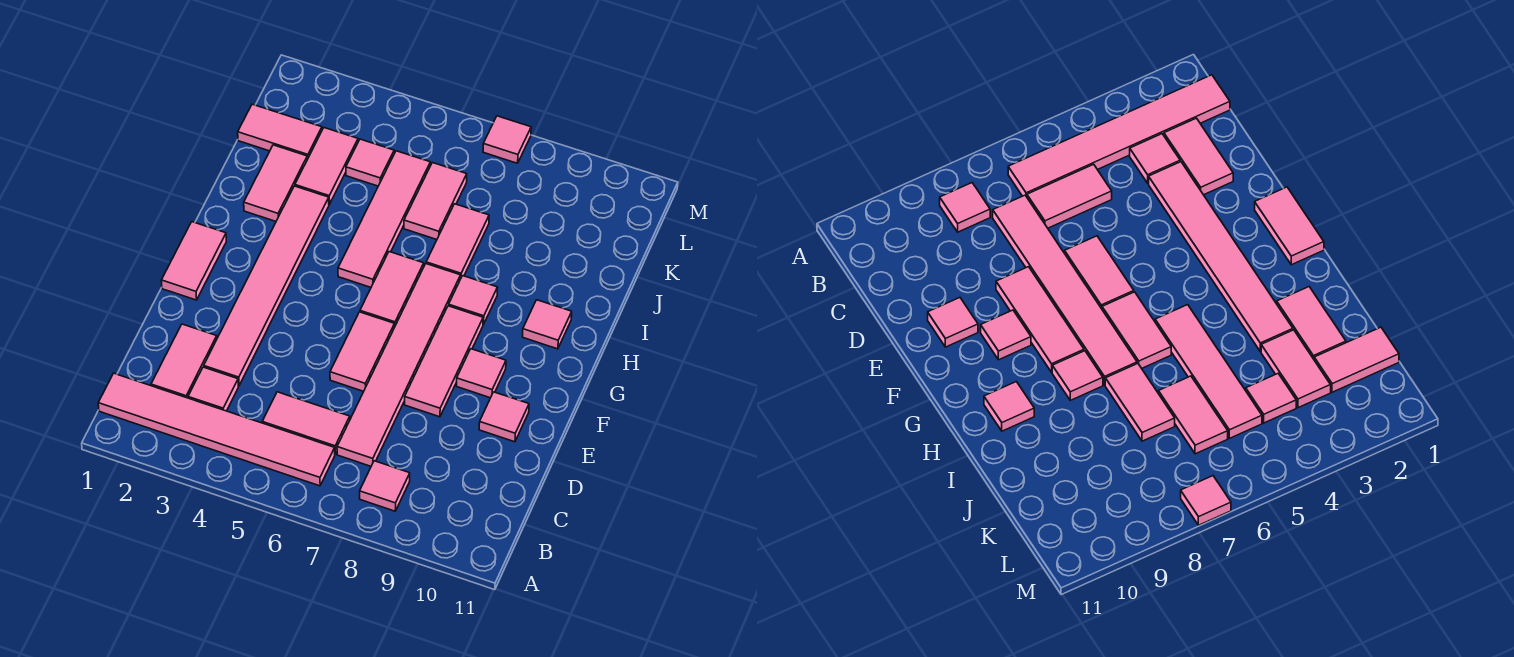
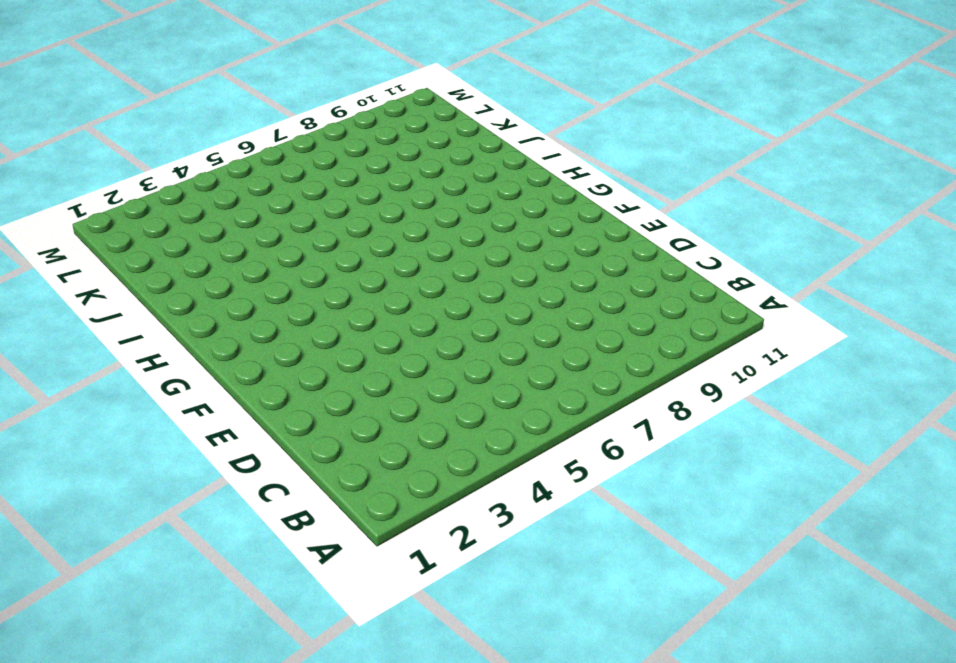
none -> pink 1x6 tile [98,373,335,486]
none -> pink 1x1 tile [360,461,410,511]
none -> pink 1x2 tile [151,324,217,398]

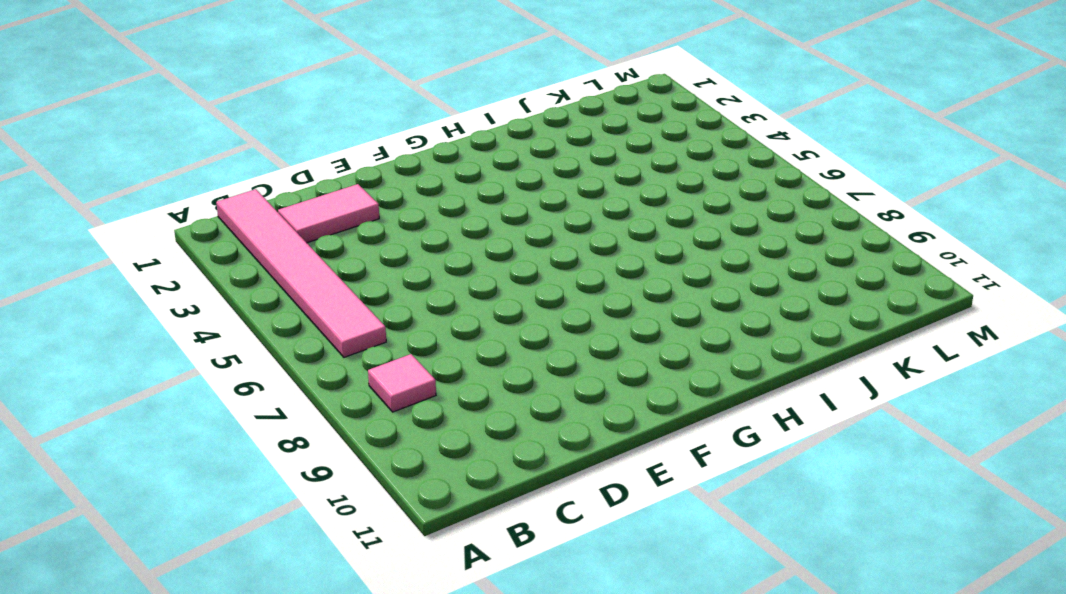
none -> pink 1x1 tile [188,367,238,411]
none -> pink 1x2 tile [262,392,350,454]
none -> pink 1x6 tile [337,264,461,466]

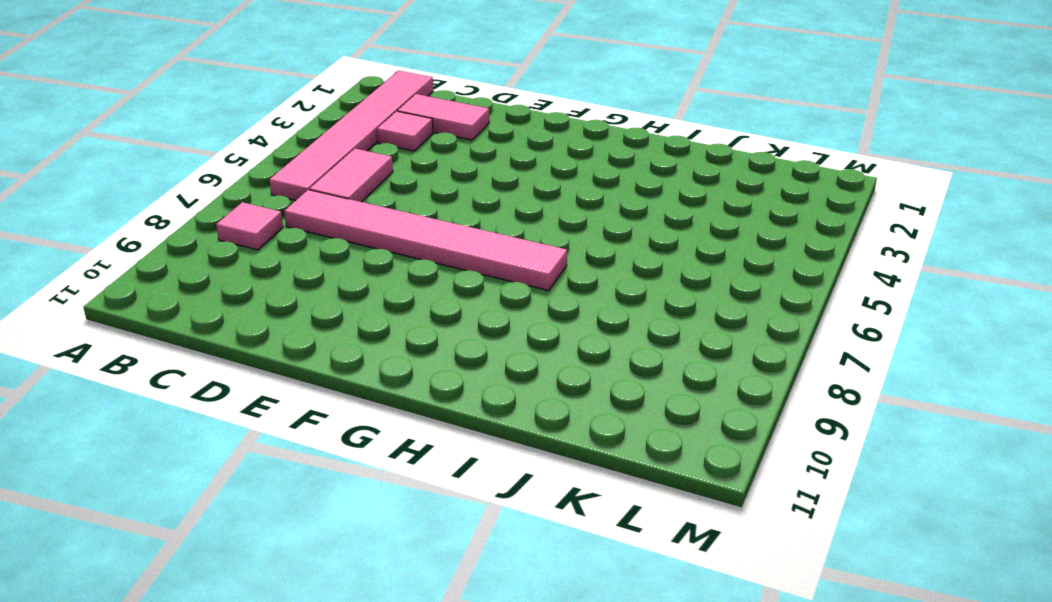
none -> pink 1x6 tile [204,186,329,386]
none -> pink 1x2 tile [330,312,394,391]
none -> pink 1x3 tile [405,306,483,417]

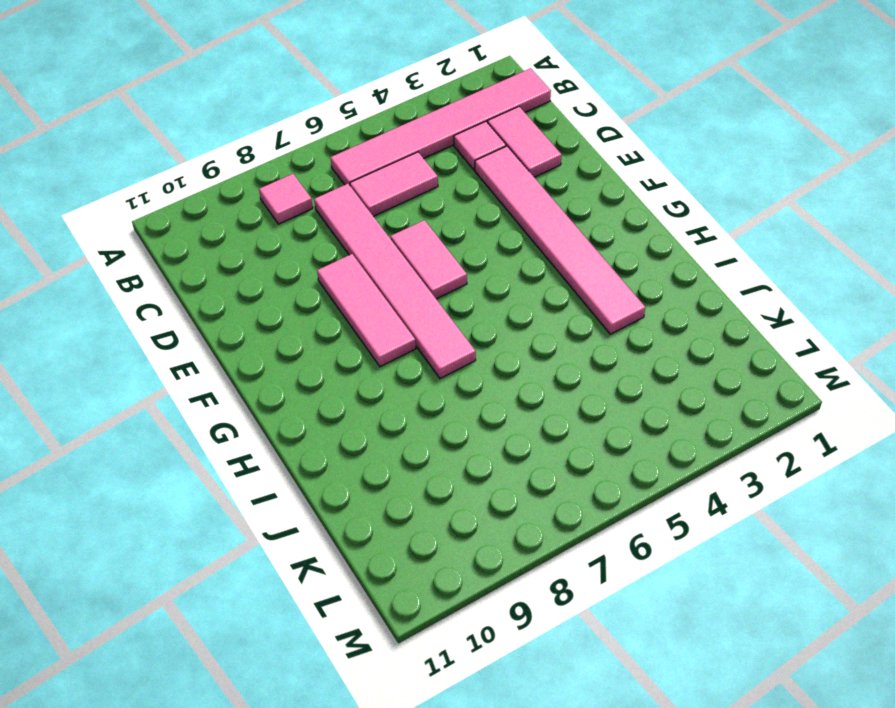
none -> pink 1x1 tile [479,392,529,442]
none -> pink 1x2 tile [161,222,226,300]
none -> pink 1x1 tile [457,349,506,398]

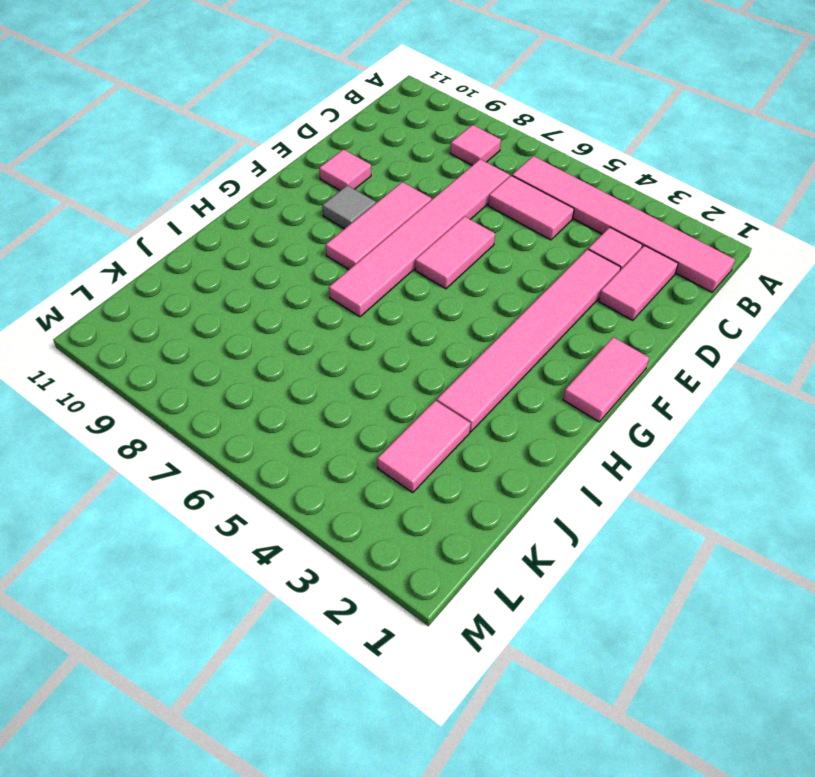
grey 1x1 tile [322,185,376,229] -> pink 1x1 tile [457,349,506,398]
none -> pink 1x2 tile [360,252,424,327]
none -> pink 1x4 tile [338,151,430,287]
none -> pink 1x1 tile [449,276,498,324]

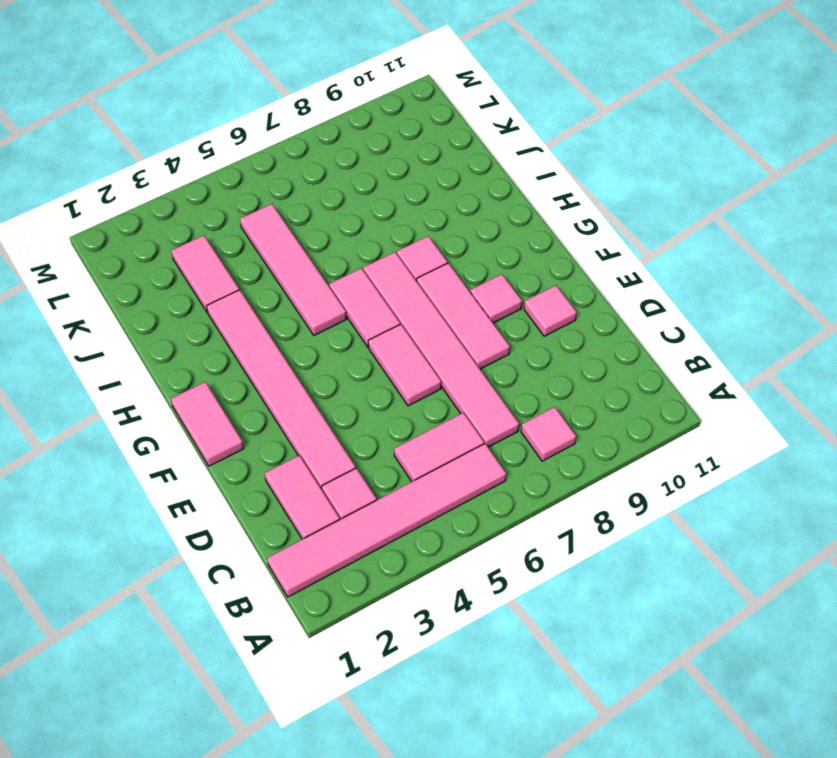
none -> pink 1x1 tile [523,300,572,349]
none -> pink 1x2 tile [244,145,307,221]
none -> pink 1x2 tile [426,204,489,277]

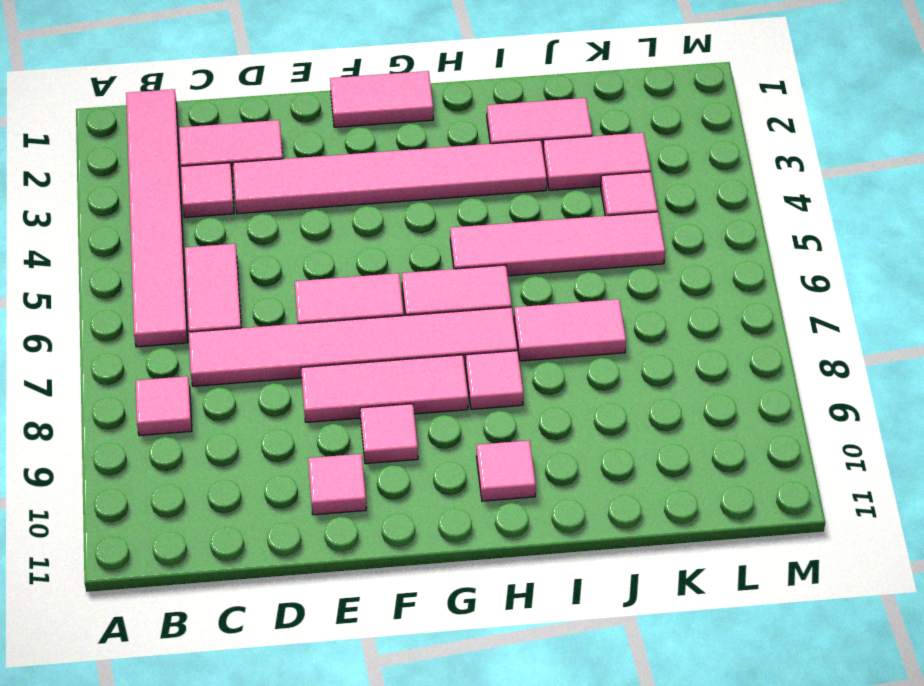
none -> pink 1x2 tile [404,163,467,240]
none -> pink 1x2 tile [238,104,322,159]
none -> pink 1x1 tile [483,116,531,163]

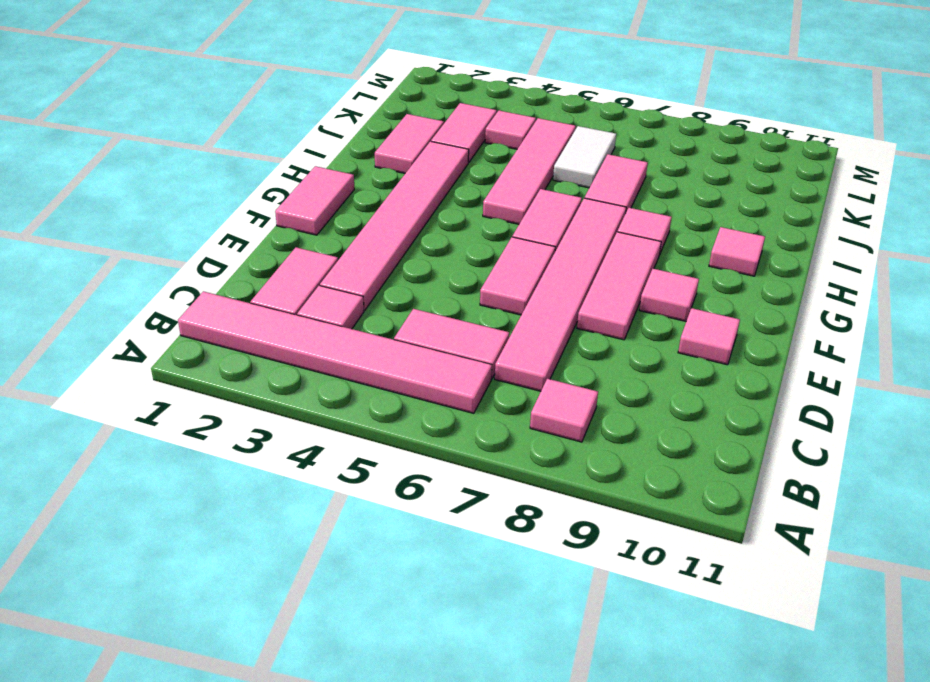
white 1x2 tile [553,126,616,188] -> pink 1x2 tile [404,163,467,240]
none -> pink 1x2 tile [238,104,322,159]
none -> pink 1x1 tile [483,116,531,163]

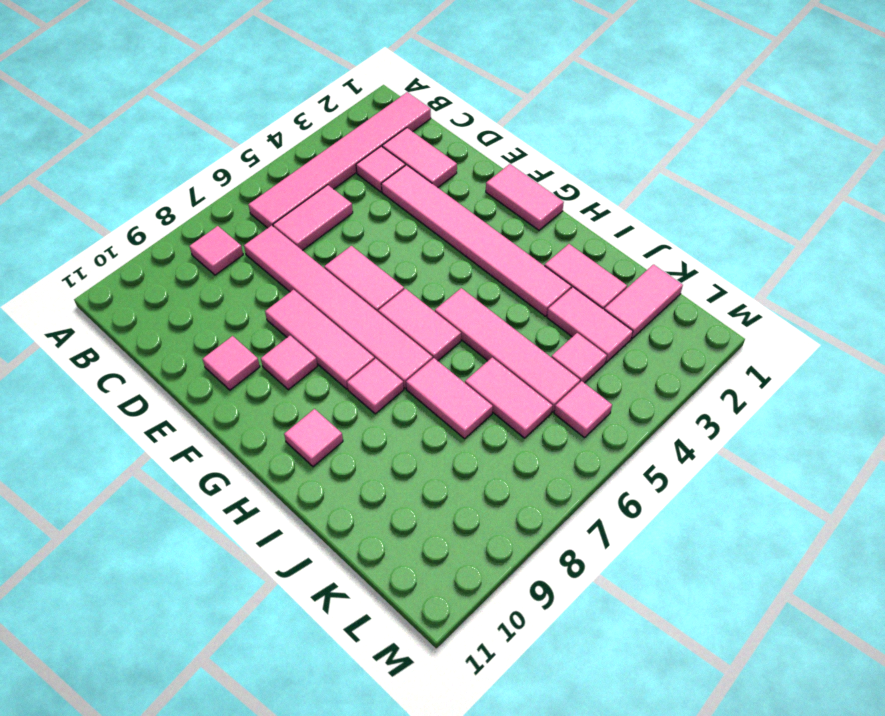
pink 1x1 tile [554,381,612,438] -> pink 1x1 tile moved to [483,116,531,163]

